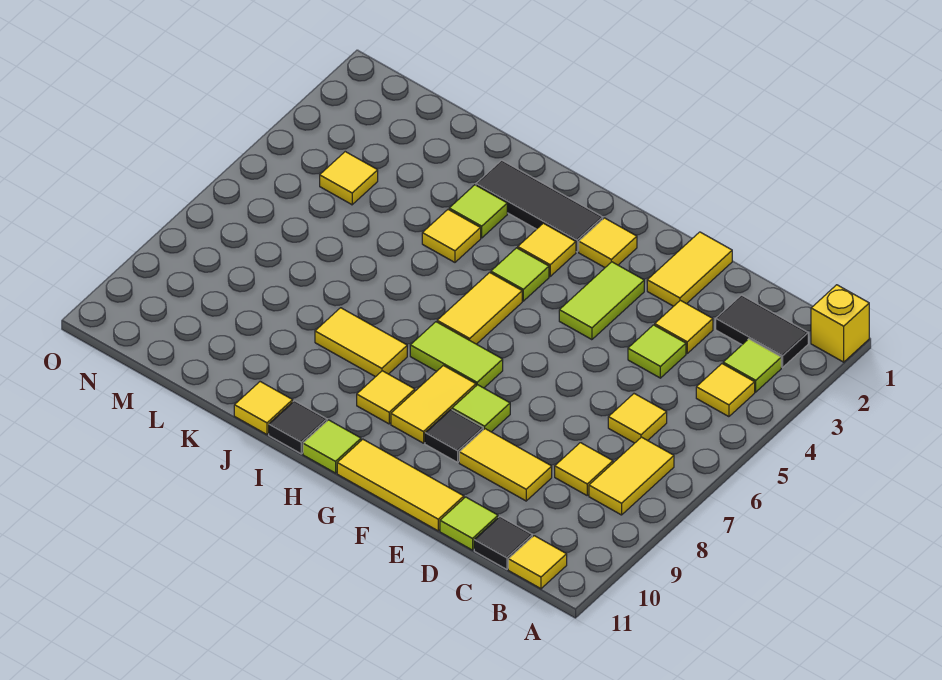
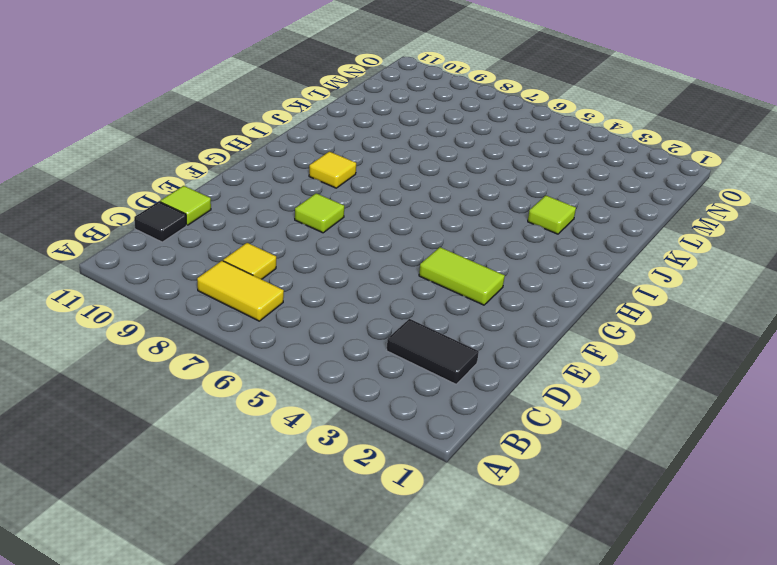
black 1x2 tile [387,319,479,384] -> black 1x2 tile turned to [716,295,808,367]
none -> yellow 1x1 brick [811,285,869,362]
none -> lime 1x1 tile [723,339,781,392]
none -> yellow 1x1 tile [696,364,755,417]
none -> yellow 1x1 tile [508,536,567,589]

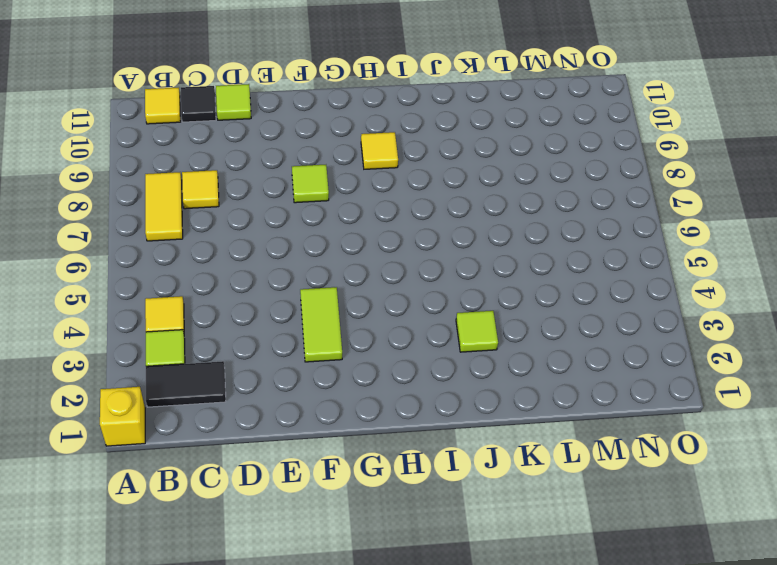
none -> yellow 1x1 tile [608,394,667,443]
none -> yellow 1x1 tile [655,300,713,353]
none -> lime 1x1 tile [628,325,686,378]
none -> yellow 1x2 tile [459,429,552,501]

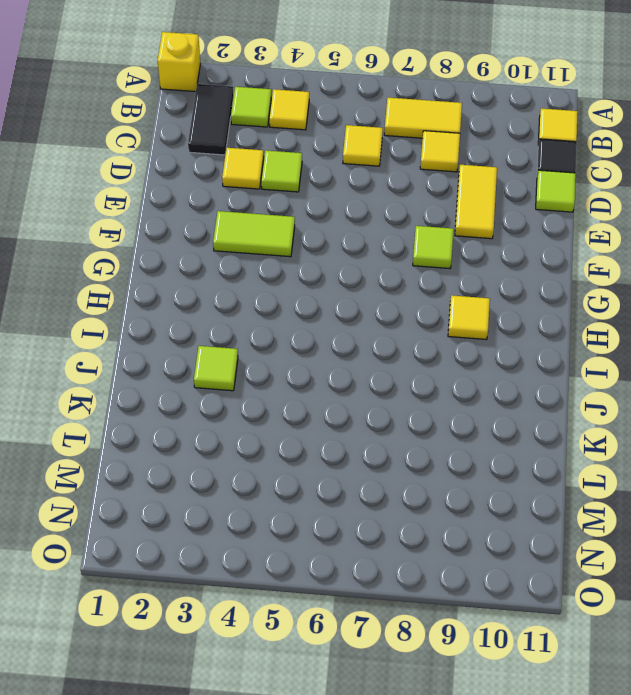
none -> yellow 1x2 tile [647,232,732,306]
none -> yellow 1x3 tile [337,439,464,531]
none -> black 1x1 tile [425,409,483,462]
none -> yellow 1x1 tile [579,218,637,267]

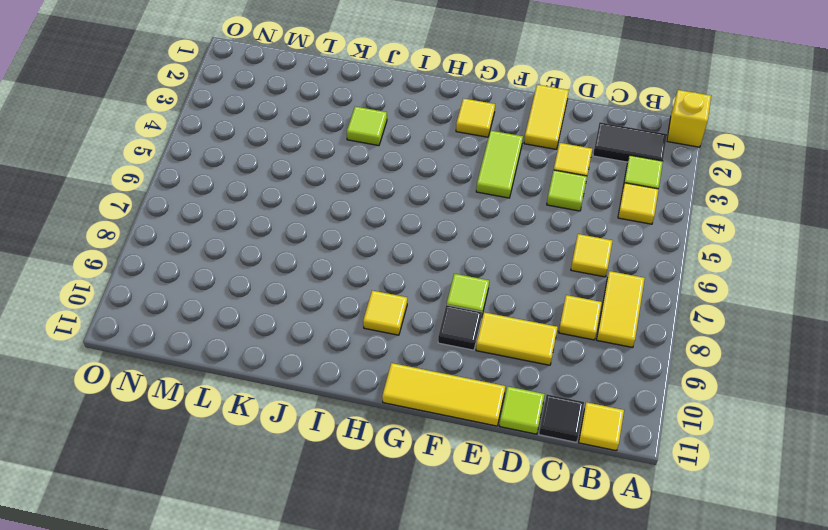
none -> lime 1x2 tile [410,322,503,388]
none -> yellow 1x2 tile [391,365,476,443]
none -> black 1x3 tile [476,160,603,252]
none -> yellow 1x1 tile [518,223,576,276]

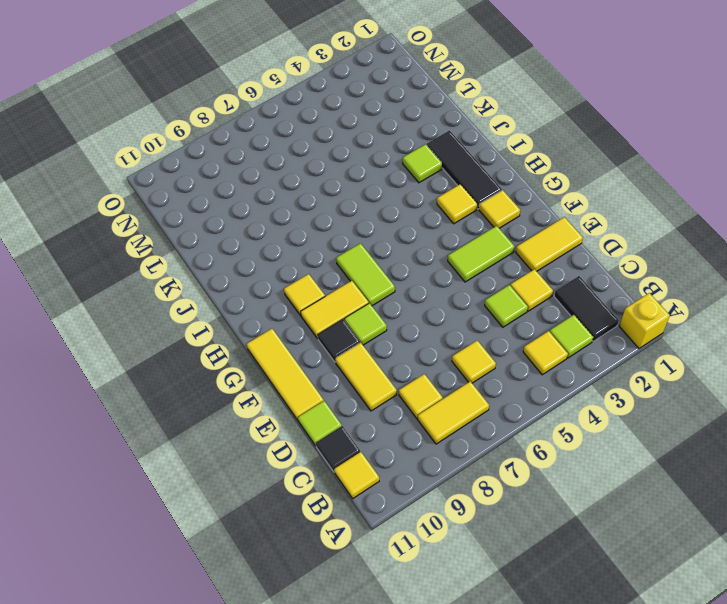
none -> lime 1x1 tile [491,248,549,301]
none -> yellow 1x2 tile [437,272,522,344]
none -> lime 1x1 tile [303,420,361,473]
none -> yellow 1x2 tile [315,308,407,377]

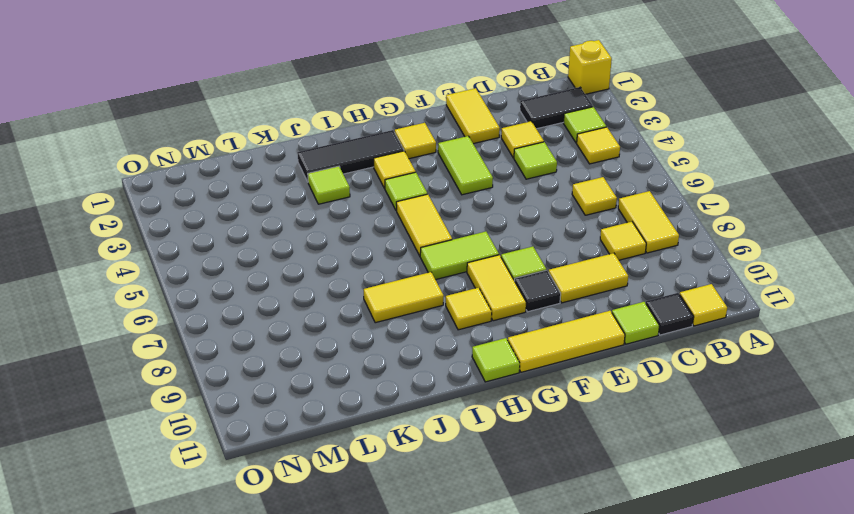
none -> black 1x1 tile [269,401,327,454]
none -> yellow 1x1 tile [422,210,481,262]
none -> yellow 1x1 tile [234,382,293,434]
none -> yellow 1x1 tile [320,152,378,205]

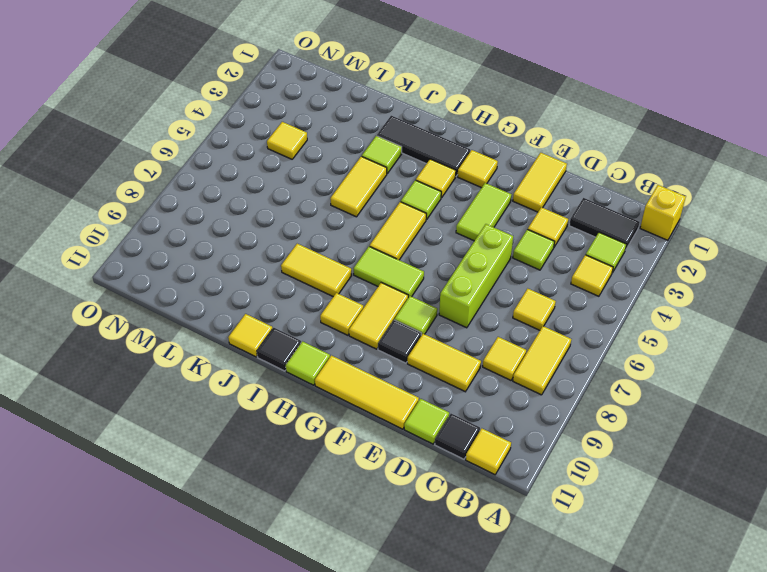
lime 1x3 brick [439,224,513,328] -> none
yellow 1x2 tile [330,156,387,217] -> yellow 1x1 tile [422,210,481,262]

